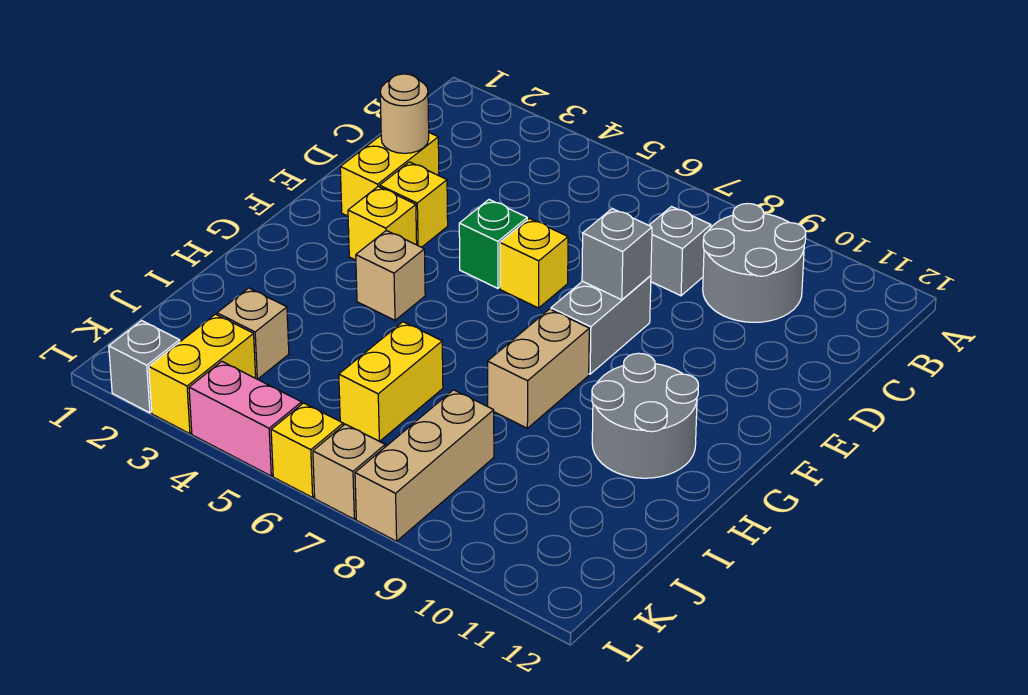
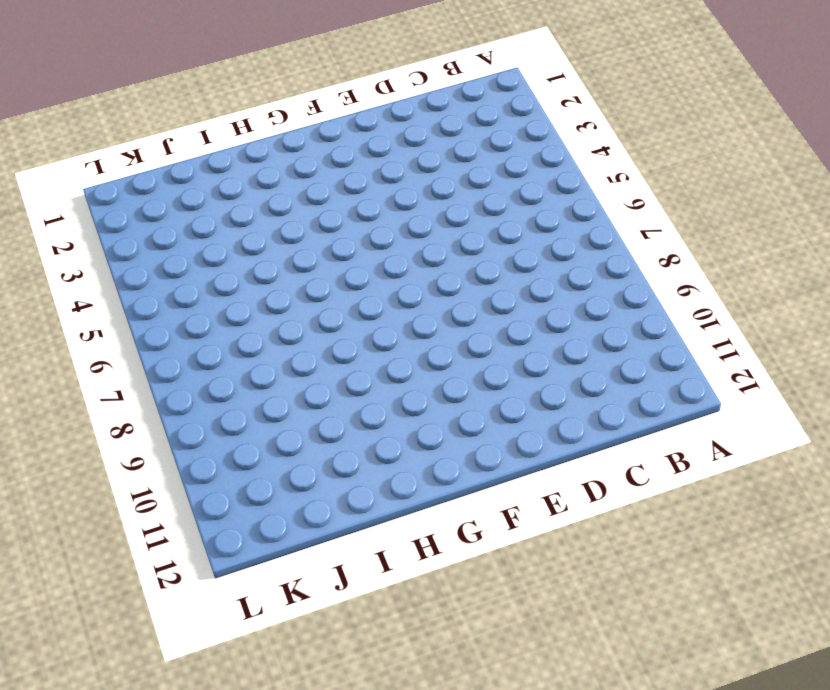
none -> grey 2x2 round brick [703,203,806,322]
none -> grey 1x1 brick [649,207,711,296]
none -> yellow 1x2 brick [340,133,439,216]

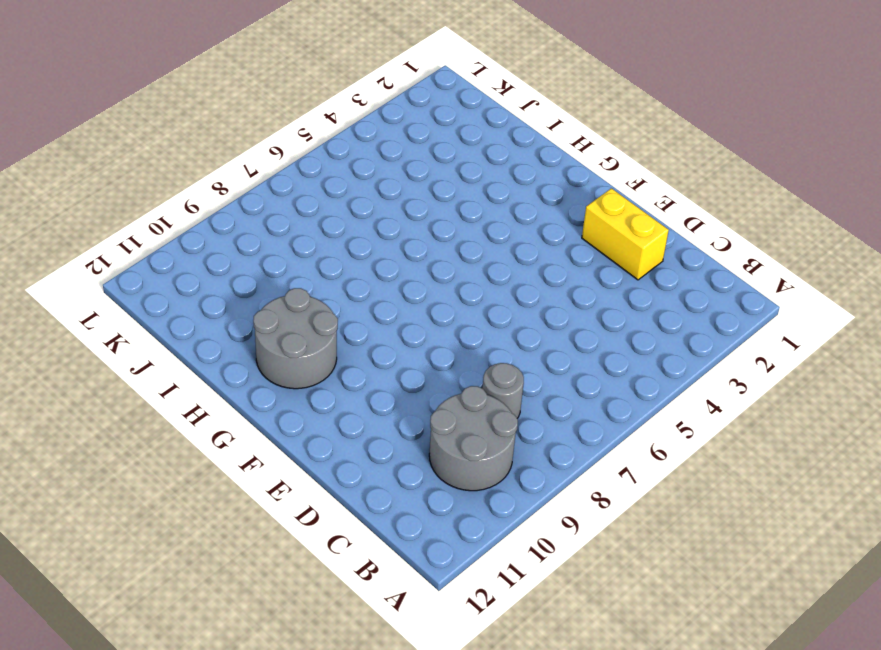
grey 1x1 round brick [482,363,524,418] -> grey 1x1 brick [649,207,711,296]
none -> yellow 1x1 brick [380,162,448,247]
none -> green 1x1 brick [459,200,527,288]
none -> yellow 1x1 brick [500,218,568,308]

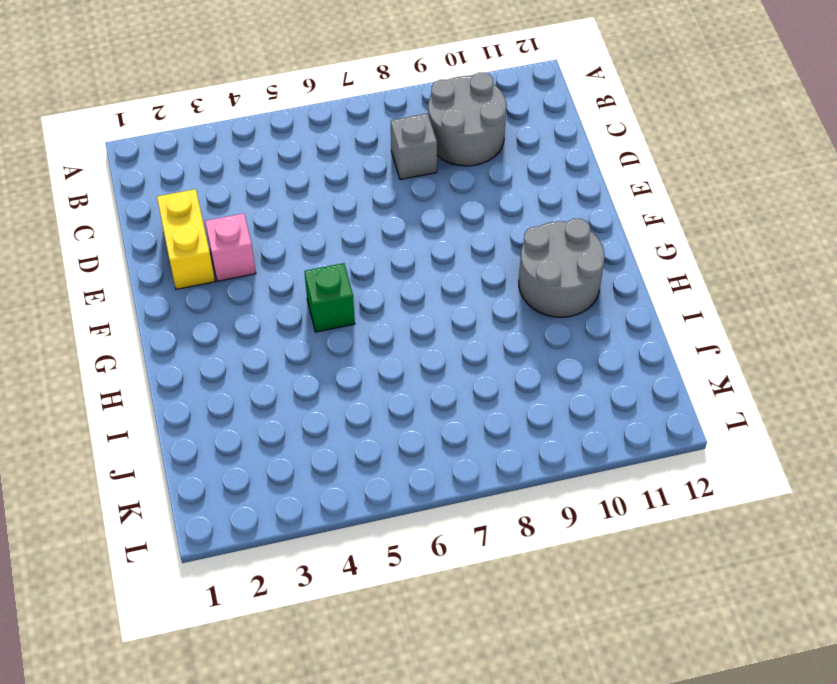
pink 1x1 brick [205,213,256,281] -> yellow 1x1 brick [380,162,448,247]
green 1x1 brick [304,263,355,332] -> green 1x1 brick moved to [459,200,527,288]
none -> yellow 1x1 brick [500,218,568,308]
none -> grey 1x2 brick [551,276,651,374]
none -> yellow 1x1 brick [348,187,417,260]

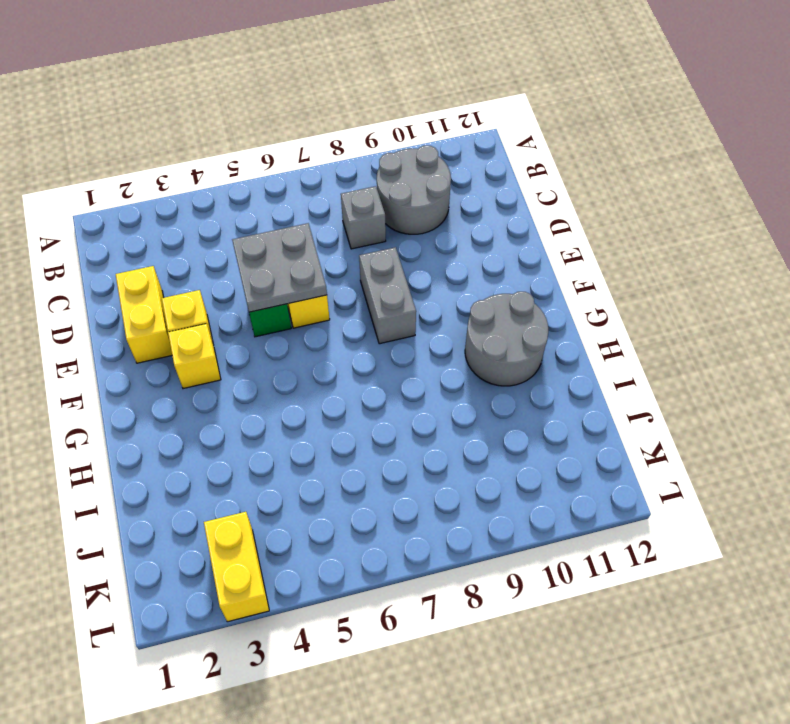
grey 2x2 plate [232,223,327,312] -> none
none -> tan 1x1 brick [356,231,425,320]
none -> tan 1x2 brick [487,309,589,428]
none -> yellow 1x2 brick [339,322,443,441]

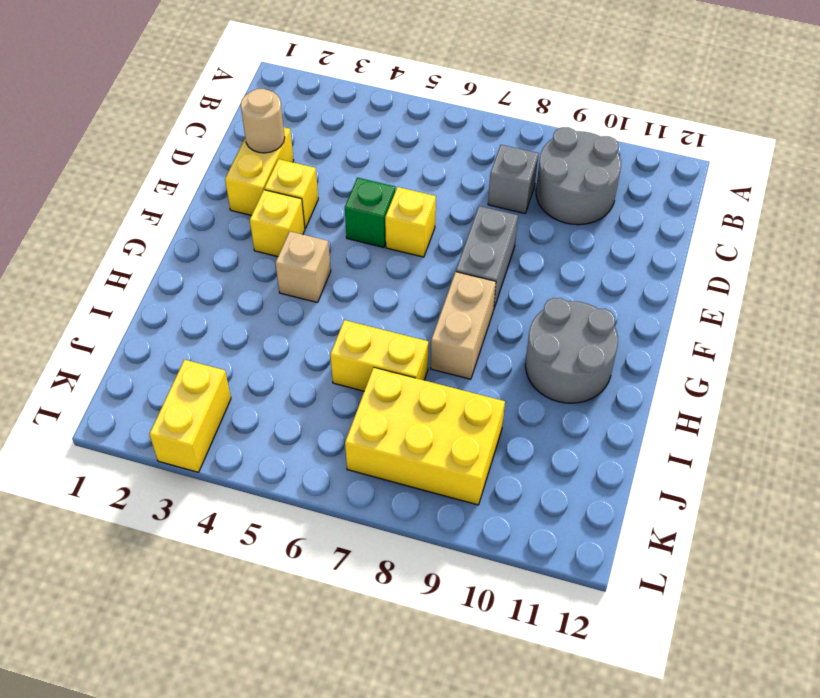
yellow 1x2 brick [330,320,428,391] -> yellow 1x2 brick turned to [339,322,443,441]
yellow 2x3 brick [345,368,505,505] -> tan 1x3 brick [355,390,494,541]
none -> tan 1x1 brick [217,288,289,379]
none -> grey 1x1 brick [109,321,180,413]
none -> pink 1x2 brick [189,361,302,476]

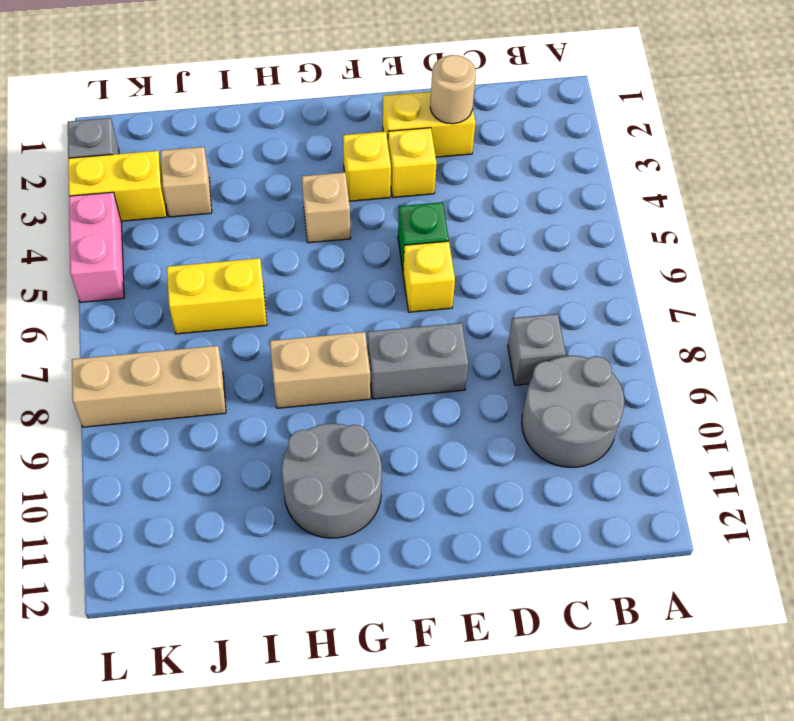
none -> yellow 1x1 brick [271,403,343,497]
none -> tan 1x1 brick [313,424,385,519]
none -> grey 1x1 brick [582,209,652,300]

